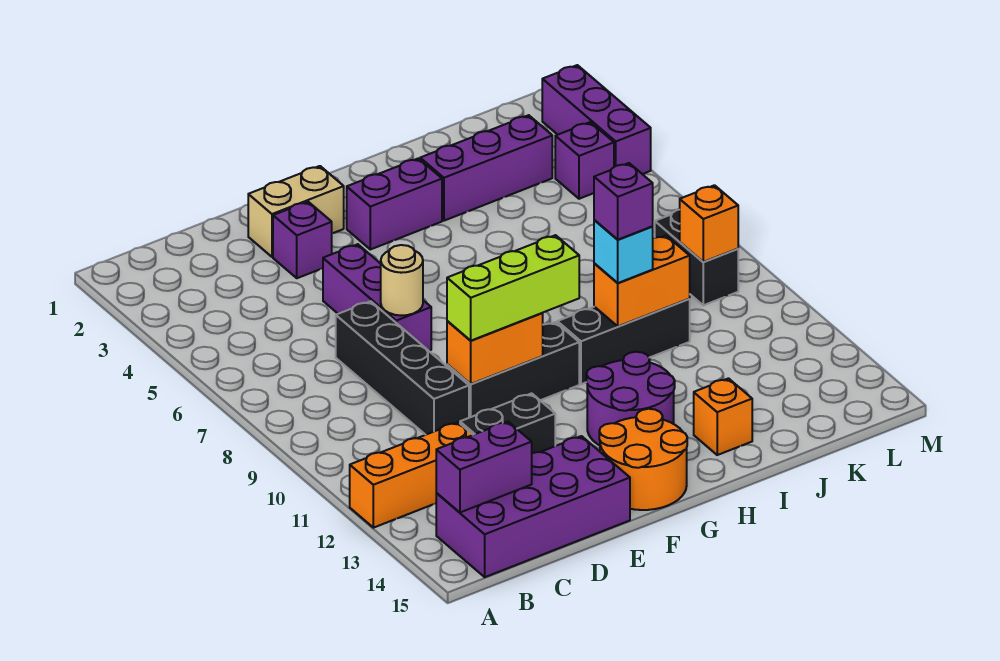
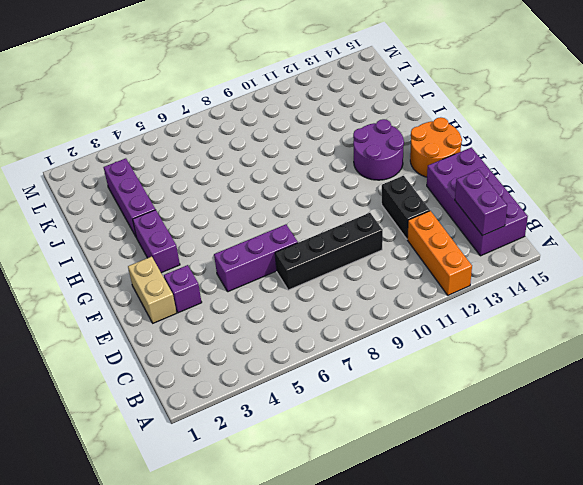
none -> black 1x3 brick [447,322,579,418]
none -> black 1x3 brick [557,299,690,384]
none -> orange 1x1 brick [694,378,752,455]

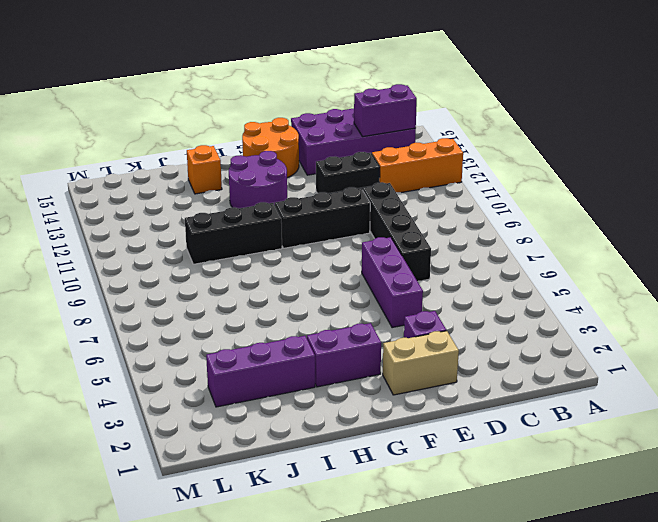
none -> purple 1x1 brick [555,122,614,199]
none -> black 1x2 brick [655,210,738,305]
none -> purple 1x3 brick [542,65,651,174]

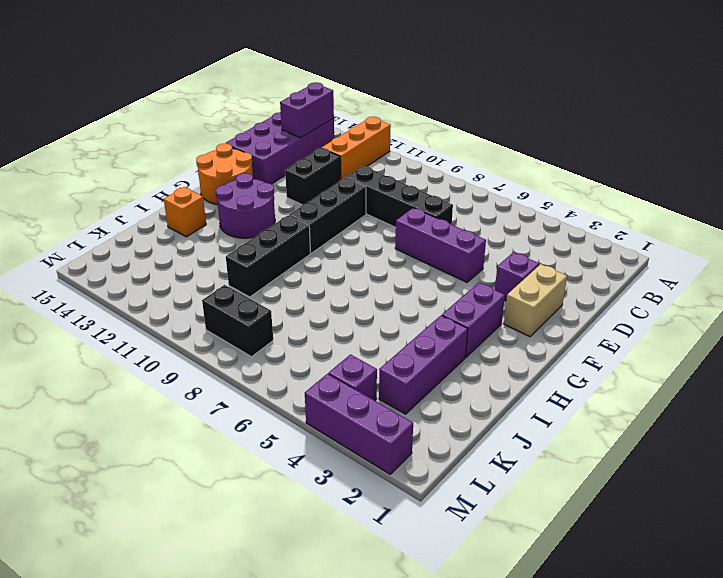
none -> tan 1x1 round brick [381,245,423,316]
none -> orange 1x2 brick [447,313,543,384]
none -> orange 1x2 brick [594,235,690,326]

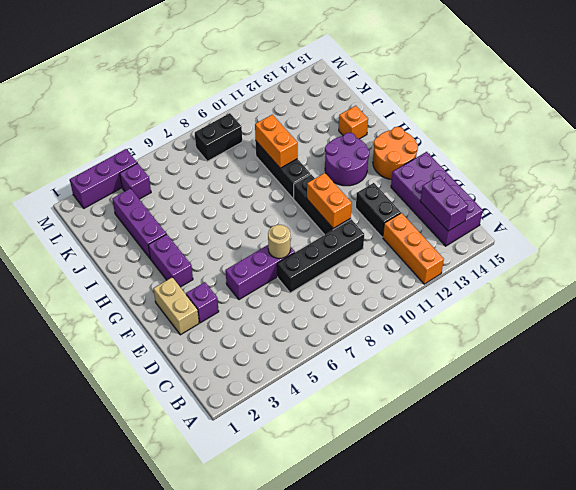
none -> orange 1x1 brick [680,185,738,262]
none -> lime 1x3 brick [447,235,579,341]
none -> cyan 1x1 brick [594,220,653,283]

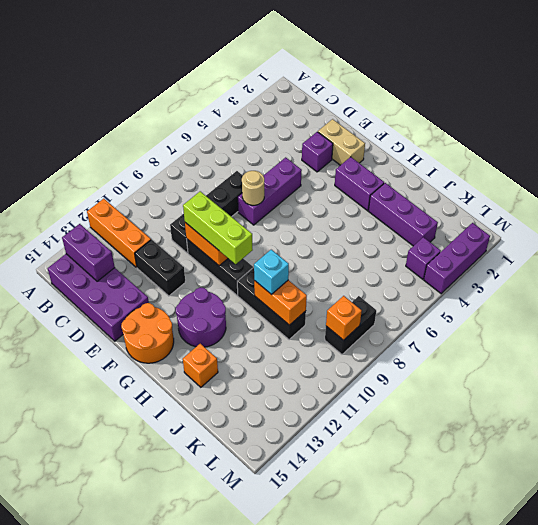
none -> purple 1x1 brick [594,163,653,240]

